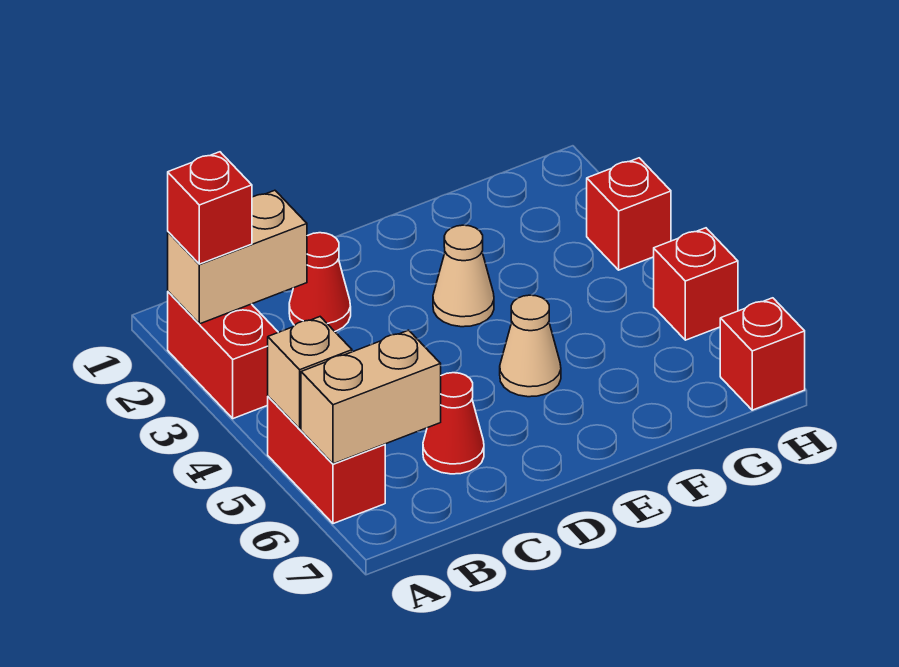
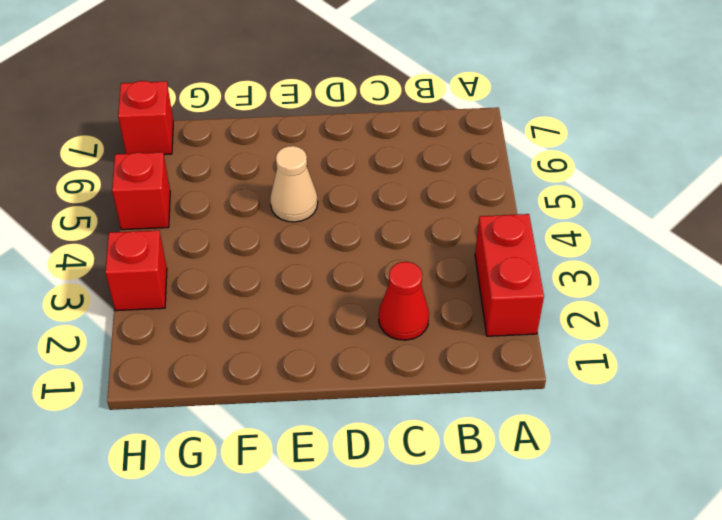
none -> red 1x2 brick [268,397,385,524]
none -> red 1x1 cone [423,373,484,474]
none -> tan 1x1 cone [433,225,494,327]

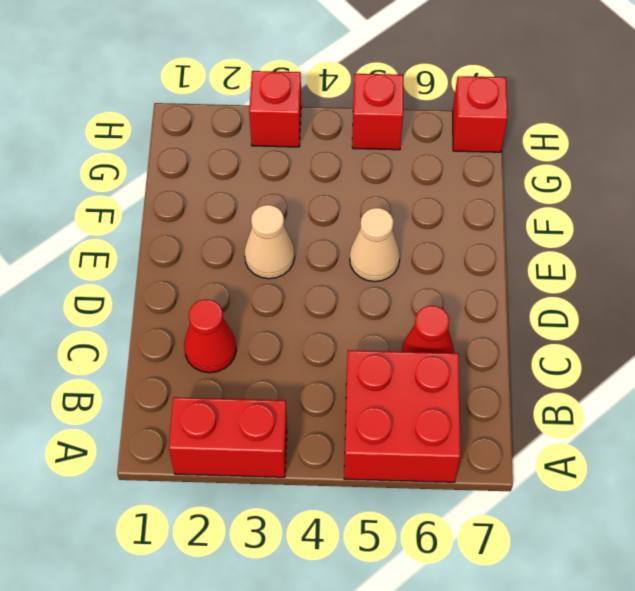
red 2x2 brick [344,350,460,482] -> red 1x2 brick [268,397,385,524]
none -> tan 1x2 brick [168,190,307,324]
none -> tan 1x1 brick [268,317,352,429]
none -> tan 1x2 brick [301,330,441,464]

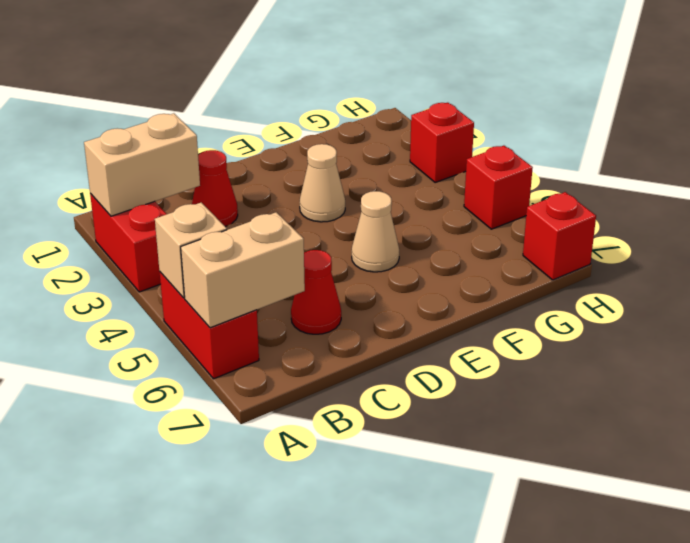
none -> red 1x1 brick [168,152,252,264]

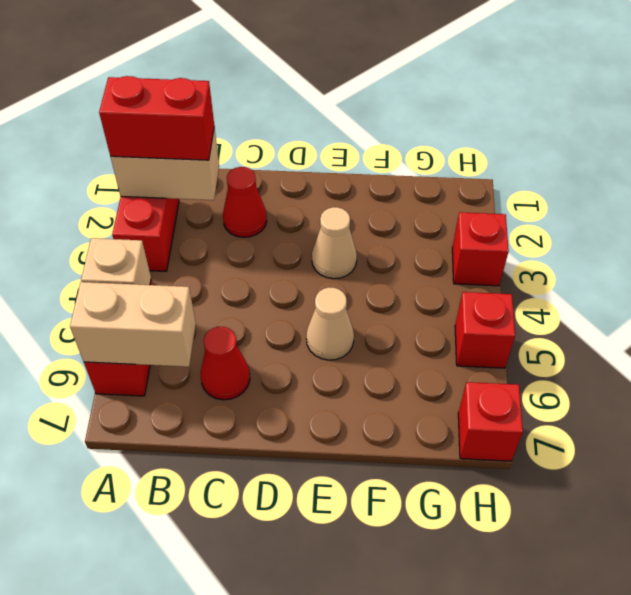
red 1x2 brick [99,76,214,160] -> red 1x1 brick [168,152,252,264]

